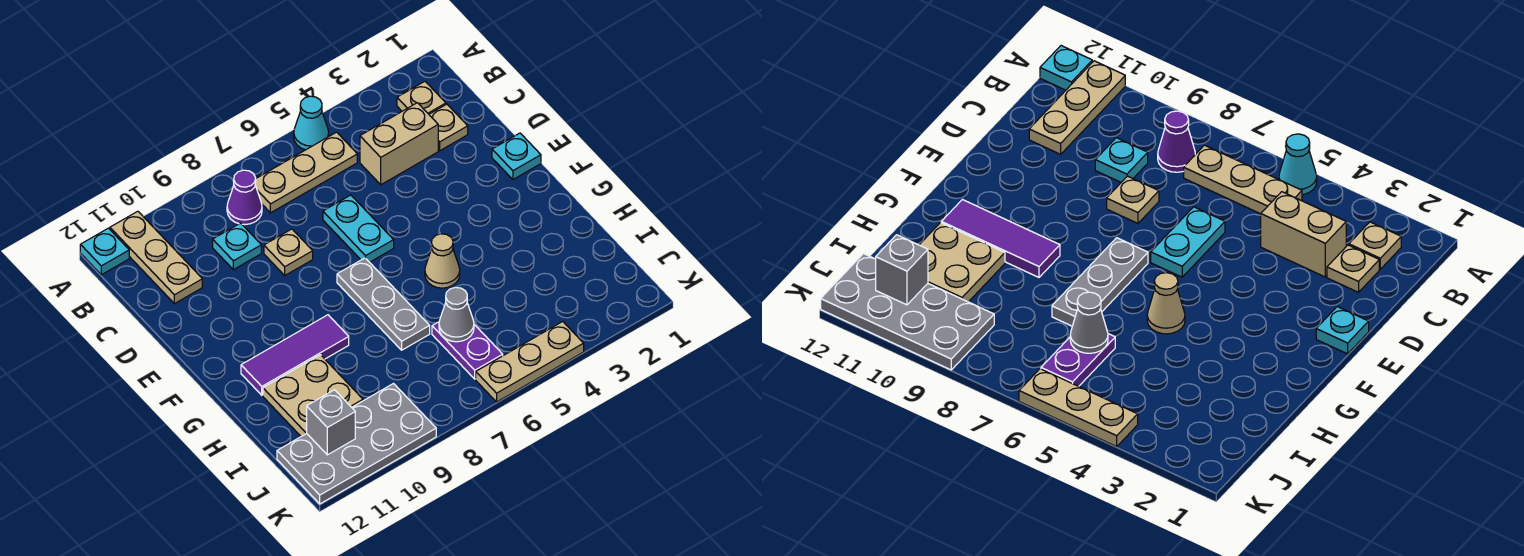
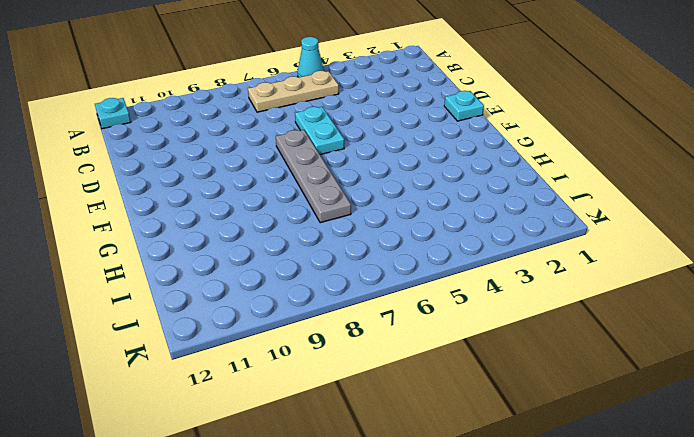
grey 1x4 plate [276,130,351,223] -> grey 1x3 plate [337,258,430,350]
none -> tan 1x3 plate [110,211,202,304]
none -> tan 1x1 plate [397,81,446,114]
none -> purple 1x1 cone [227,170,262,225]

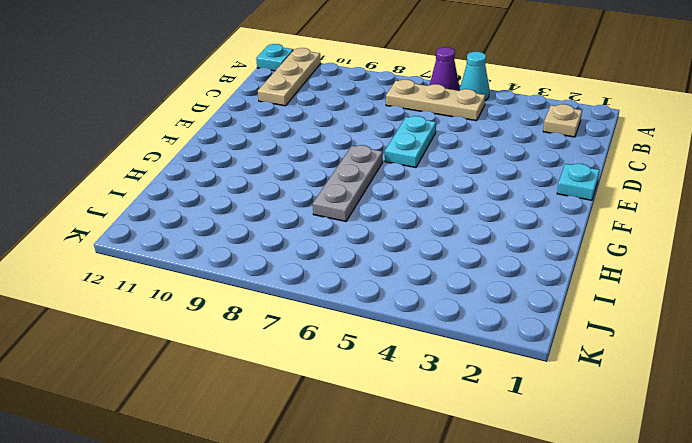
purple 1x1 cone [430,47,459,91] -> purple 1x1 cone moved to [227,170,262,225]
none -> tan 1x1 plate [429,104,468,151]
none -> tan 1x2 brick [360,103,438,185]
none -> cyan 1x1 plate [213,223,261,270]

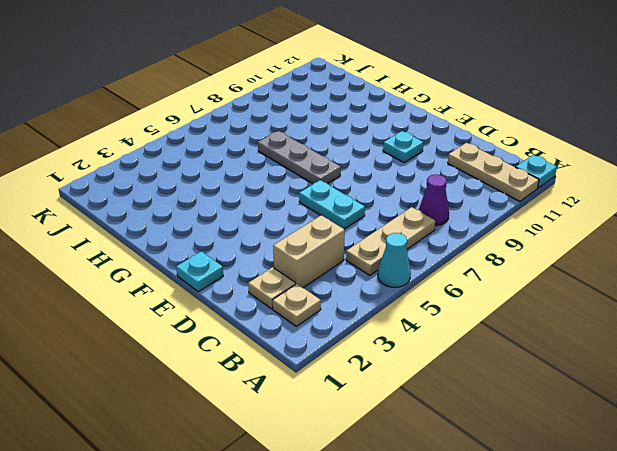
cyan 1x1 plate [383,131,423,163] -> cyan 1x1 plate moved to [213,223,261,270]
none -> tan 1x1 plate [264,229,313,275]
none -> tan 1x1 cone [425,234,460,288]
none -> purple 1x3 tile [241,315,349,395]

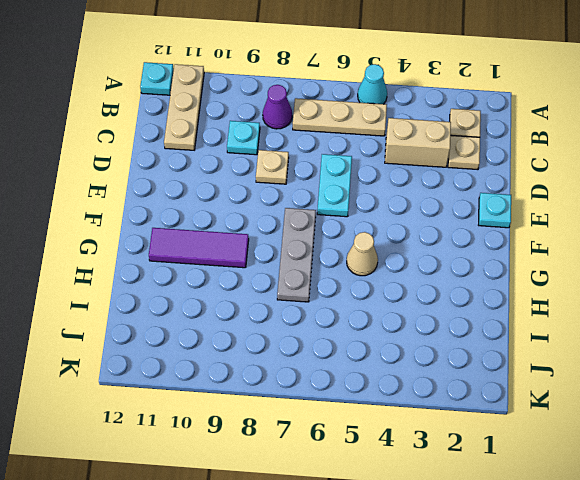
none -> tan 2x2 plate [263,355,363,436]
none -> purple 1x2 plate [432,322,503,379]
none -> grey 2x4 plate [277,384,436,504]

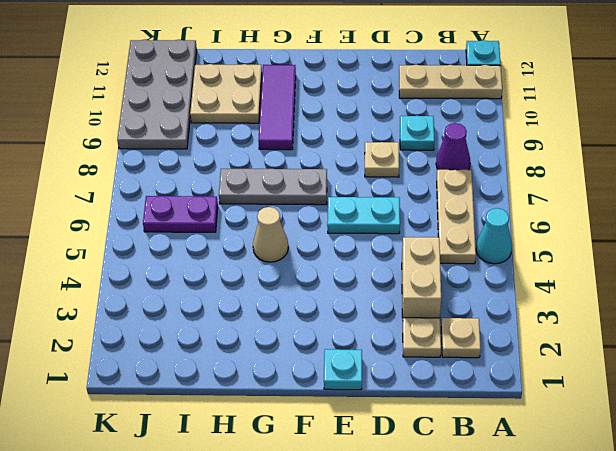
none -> tan 1x3 plate [476,322,584,402]
none -> grey 1x1 cone [439,287,474,342]
none -> grey 1x1 brick [307,390,355,455]

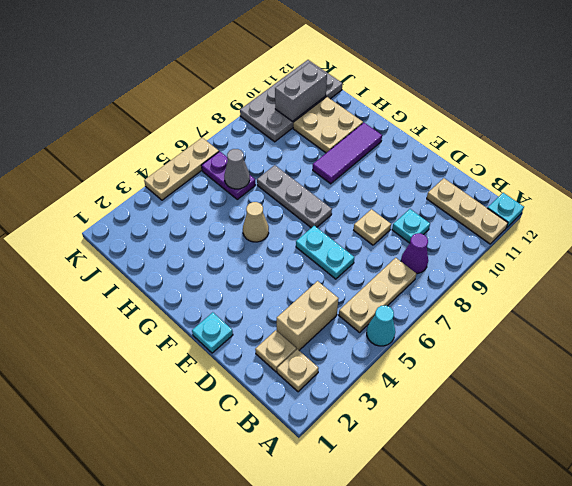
grey 1x2 brick [275,62,327,122] -> grey 1x1 brick [307,390,355,455]

